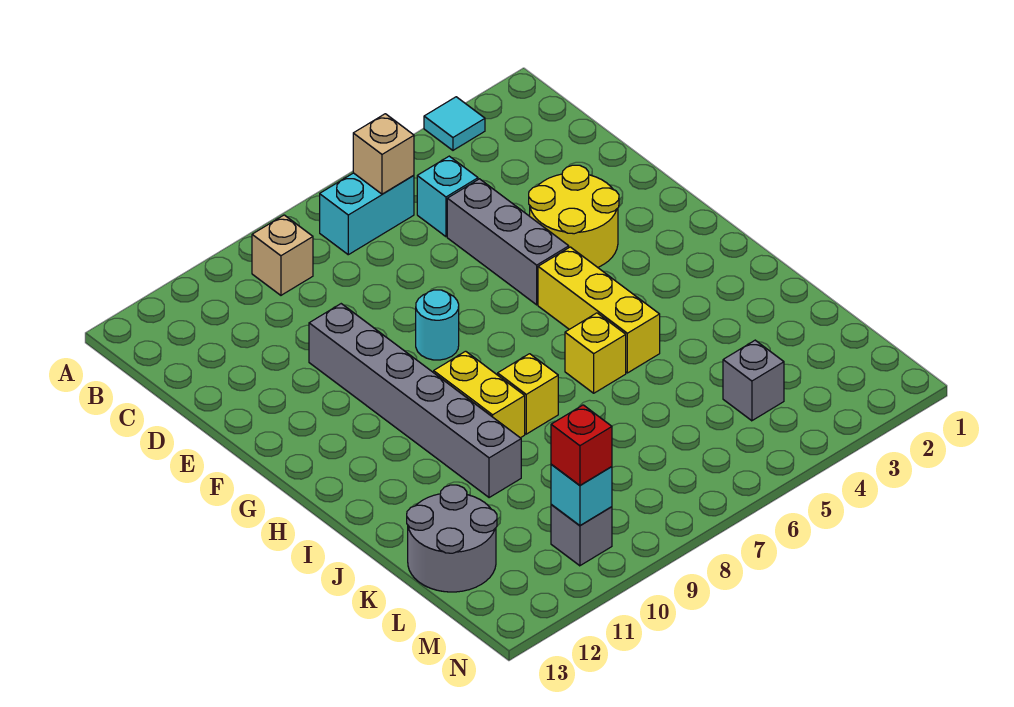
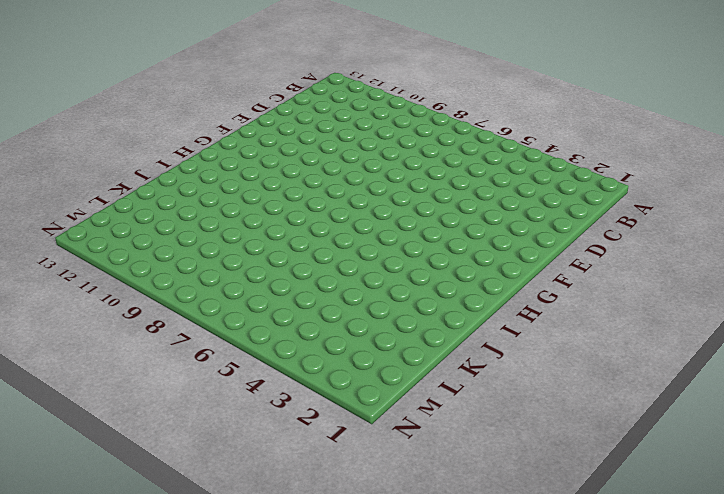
none -> cyan 1x1 tile [424,97,485,150]
none -> cyan 1x2 brick [320,173,414,255]
none -> tan 1x1 brick [252,215,313,295]

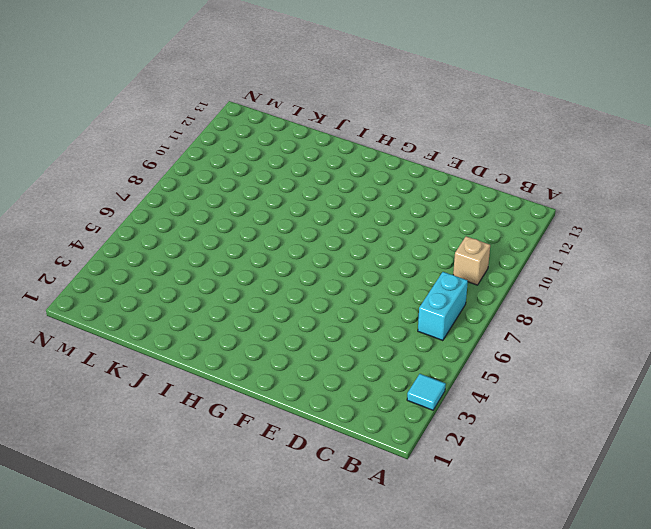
none -> cyan 1x1 brick [417,156,478,237]
none -> grey 1x3 brick [447,179,569,305]
none -> yellow 2x2 round brick [529,165,619,267]

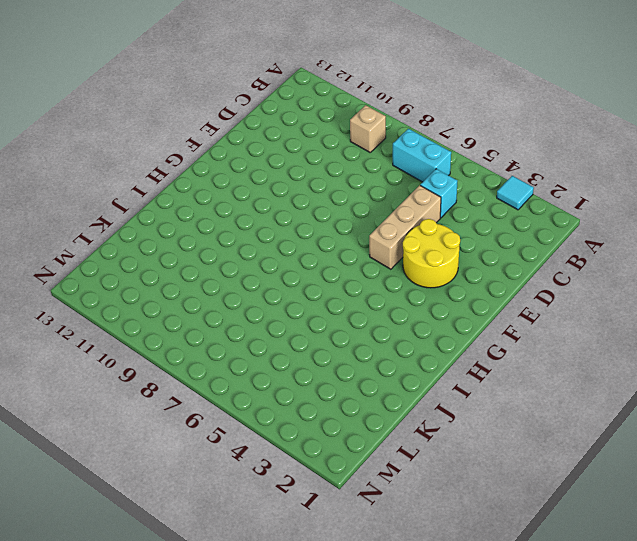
tan 1x3 brick [369,185,441,269] -> grey 1x3 brick [447,179,569,305]
none -> grey 1x6 brick [309,304,521,498]
none -> cyan 1x1 round brick [416,290,459,360]
none -> yellow 1x3 brick [538,247,660,373]

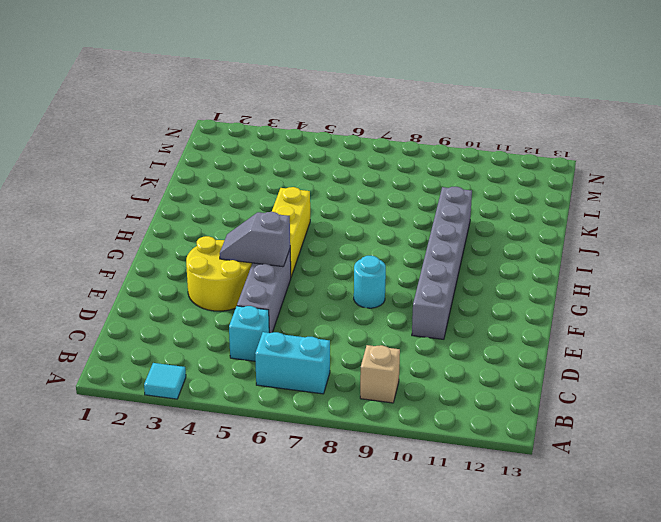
grey 1x2 slope [220,212,290,267] -> none
none -> yellow 1x2 brick [434,351,525,438]
none -> yellow 1x1 brick [565,313,626,393]
none -> yellow 1x1 brick [498,354,558,434]

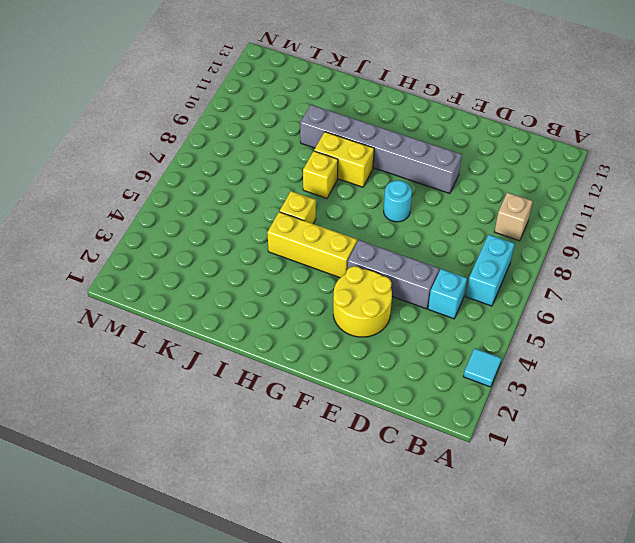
none -> grey 2x2 round brick [407,485,497,592]
none -> grey 1x1 brick [723,340,784,421]
none -> grey 1x1 brick [551,505,612,566]

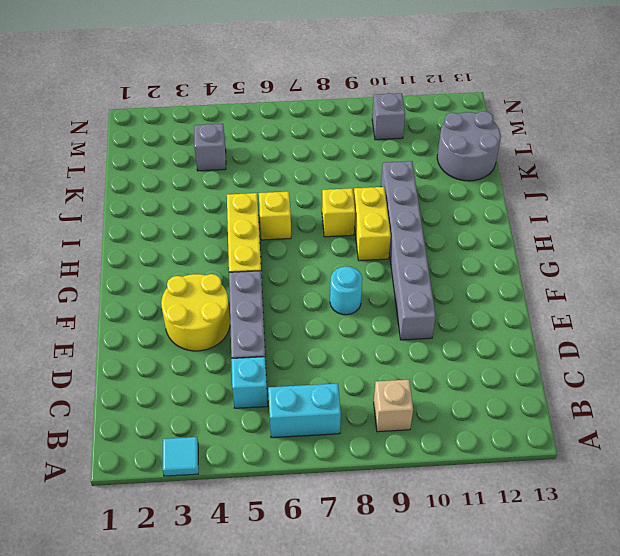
none -> tan 1x1 brick [353,114,414,194]
none -> cyan 1x1 brick [551,465,612,526]
none -> red 1x1 brick [551,405,612,485]

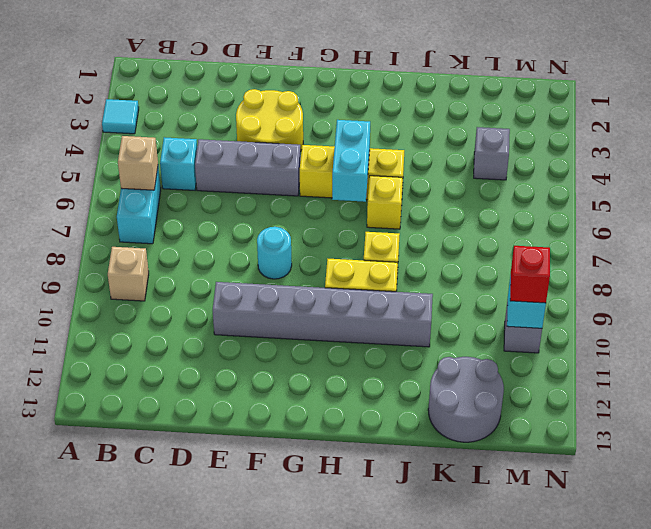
cyan 1x2 brick [332,120,370,202] -> none

